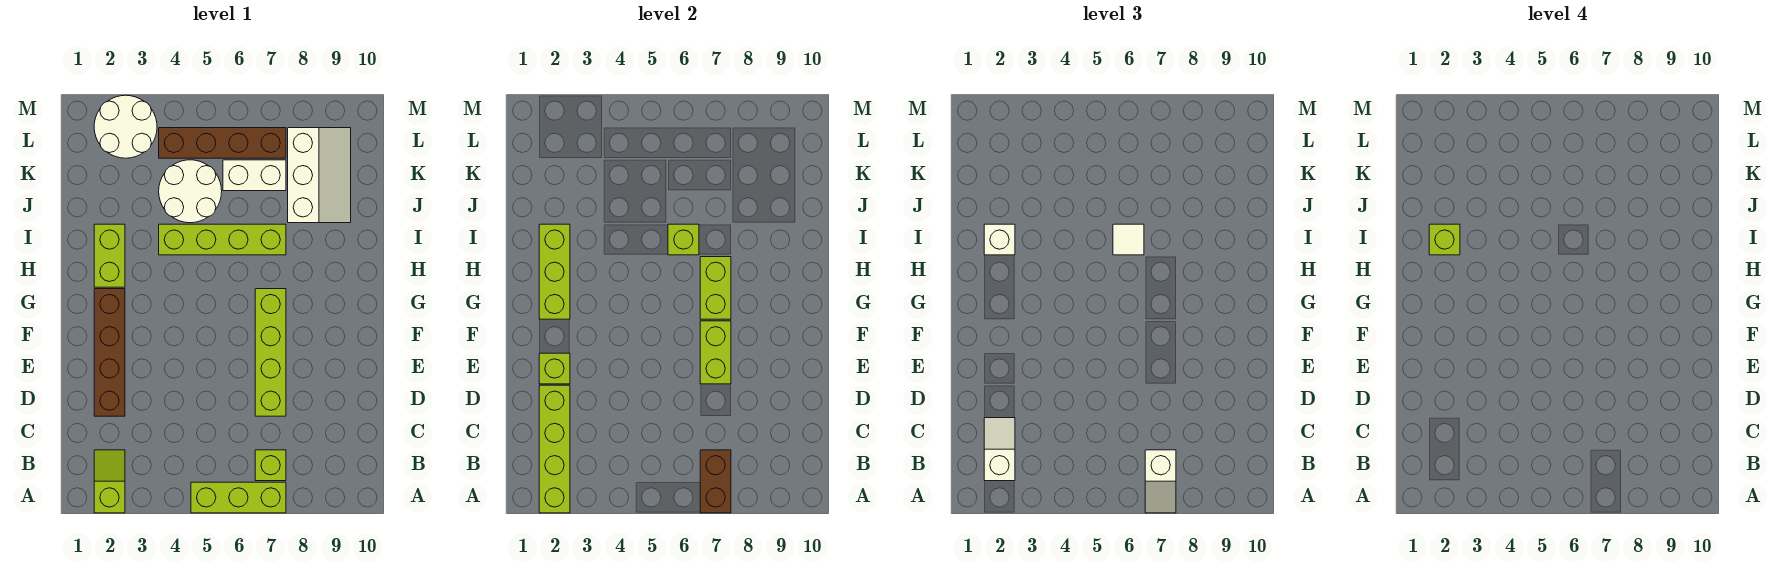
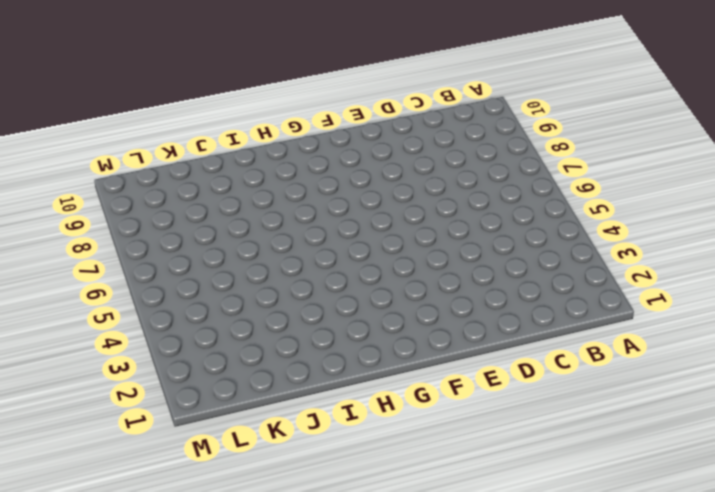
none -> lime 1x2 slope [94,450,125,513]
none -> lime 1x3 brick [191,482,286,513]
none -> lime 1x1 brick [255,450,286,481]

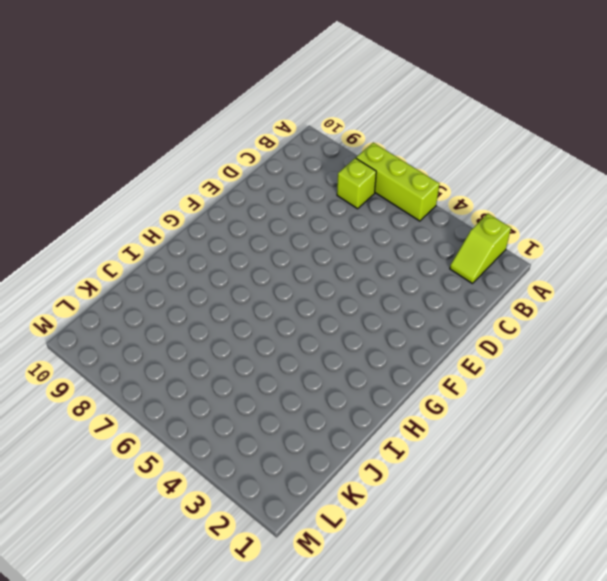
none -> brown 1x4 brick [94,289,125,416]
none -> lime 1x4 brick [255,289,286,416]
none -> lime 1x2 brick [94,224,125,287]

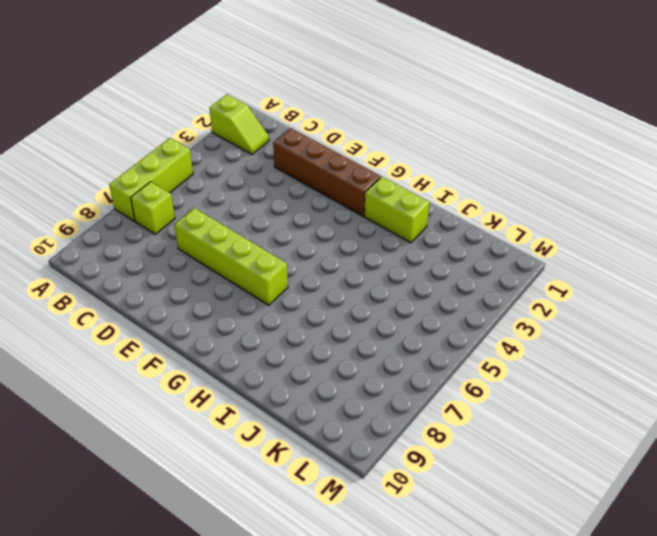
none -> lime 1x4 brick [159,224,286,255]
none -> white 2x2 round brick [159,160,222,223]
none -> white 2x3 slope [288,128,351,223]

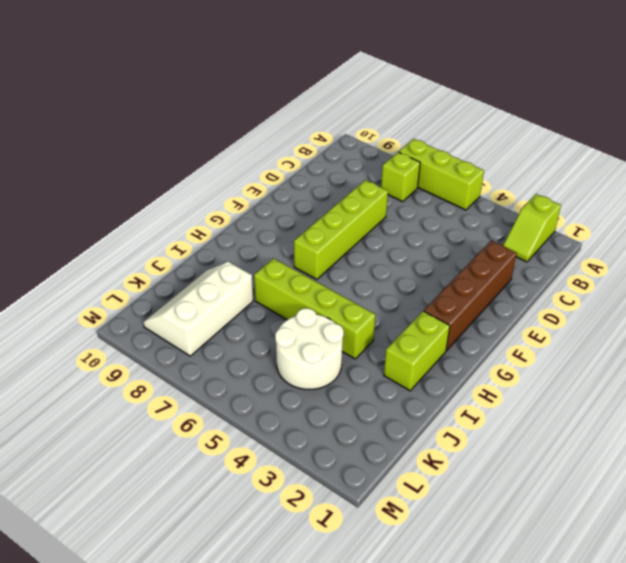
none -> white 1x2 brick [223,160,286,191]
none -> white 2x2 round brick [94,95,157,158]
none -> brown 1x4 brick [159,128,286,158]

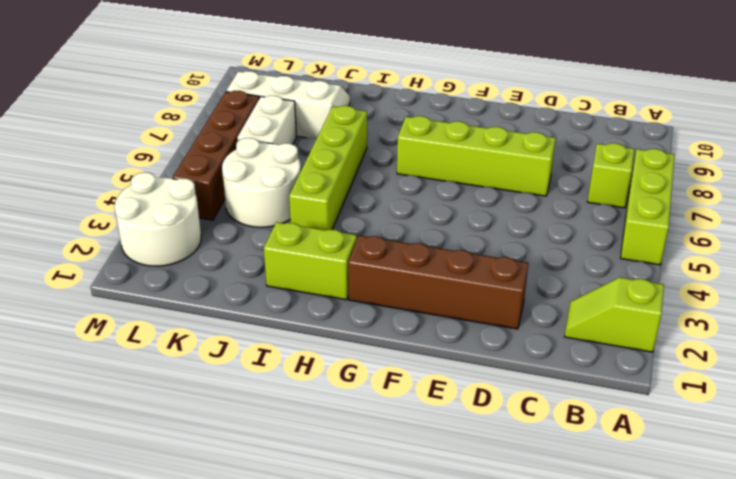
none -> lime 1x4 brick [539,385,570,513]
none -> brown 1x2 brick [700,450,731,513]
none -> lime 1x1 brick [539,353,570,384]

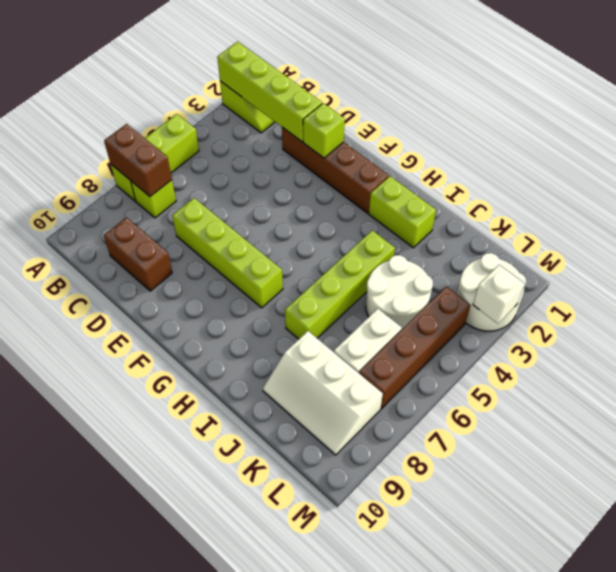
brown 1x2 brick [104,218,172,291] -> none
white 1x1 brick [473,265,525,324] -> white 1x1 brick moved to [984,224,1015,255]
none -> lime 1x2 brick [700,321,731,384]
none -> lime 1x3 brick [539,224,570,319]
none -> lime 1x2 brick [700,257,731,319]

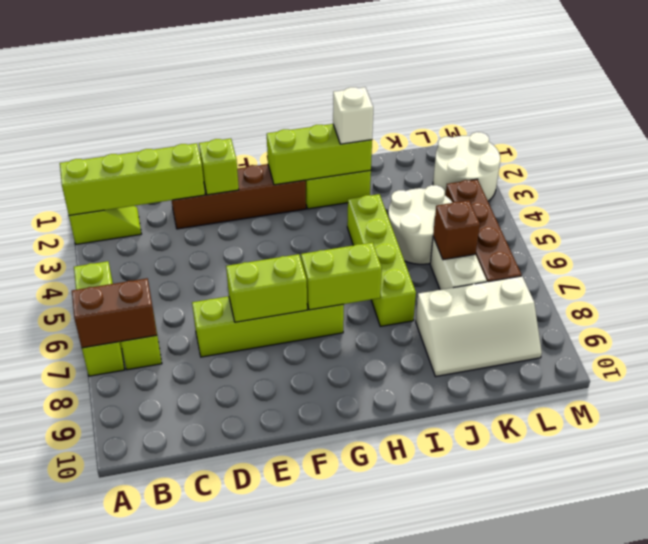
brown 1x1 brick [433,200,480,260] -> none
none -> lime 1x1 brick [668,224,699,255]
none -> white 1x2 slope [1145,450,1176,513]
none -> white 1x2 slope [984,418,1015,481]

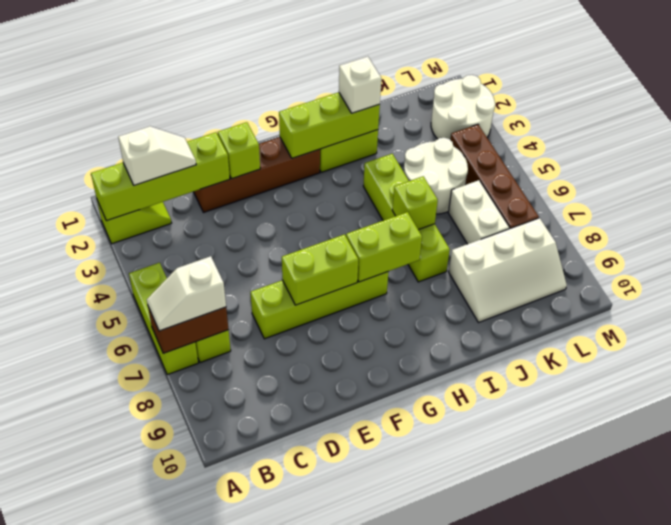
none -> white 1x1 tile [1113,224,1144,255]
none -> lime 1x1 brick [1429,224,1460,255]

